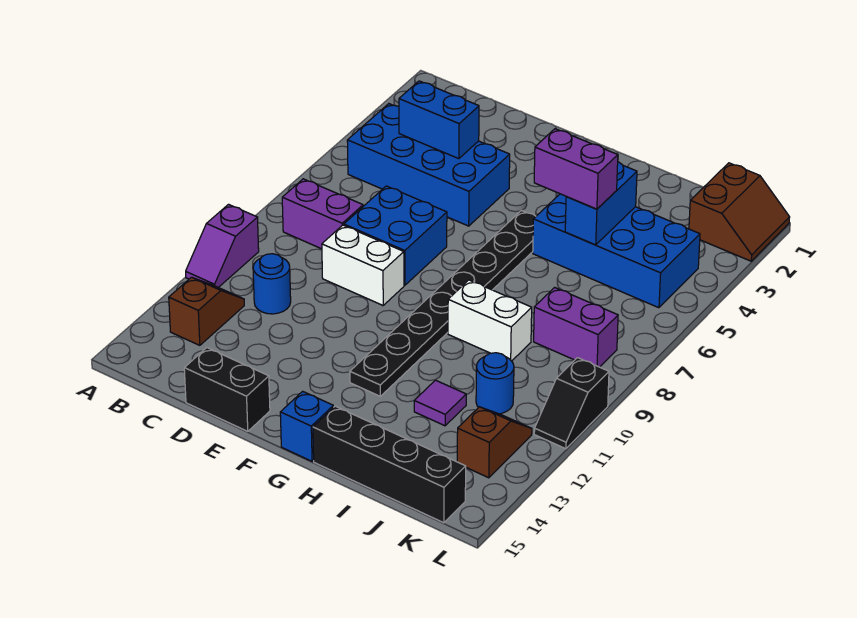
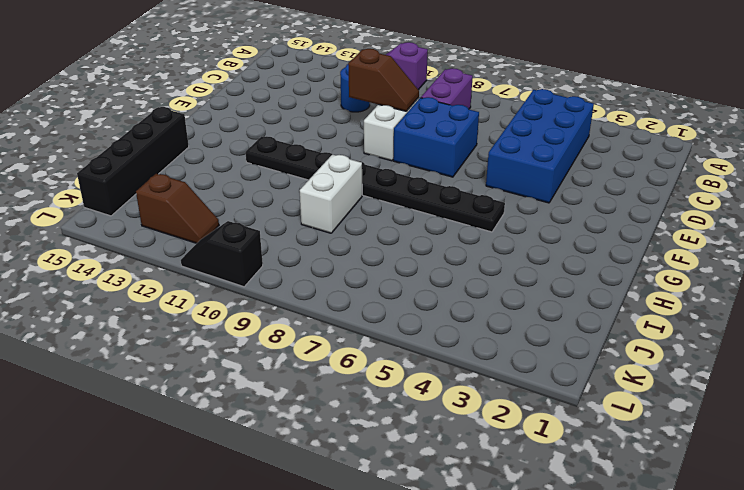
brown 1x2 slope [348,49,419,111] -> brown 1x2 slope moved to [169,277,244,345]
none -> black 1x2 brick [184,348,270,431]
none -> blue 1x1 brick [280,391,333,461]
none -> blue 2x4 brick [533,194,700,308]

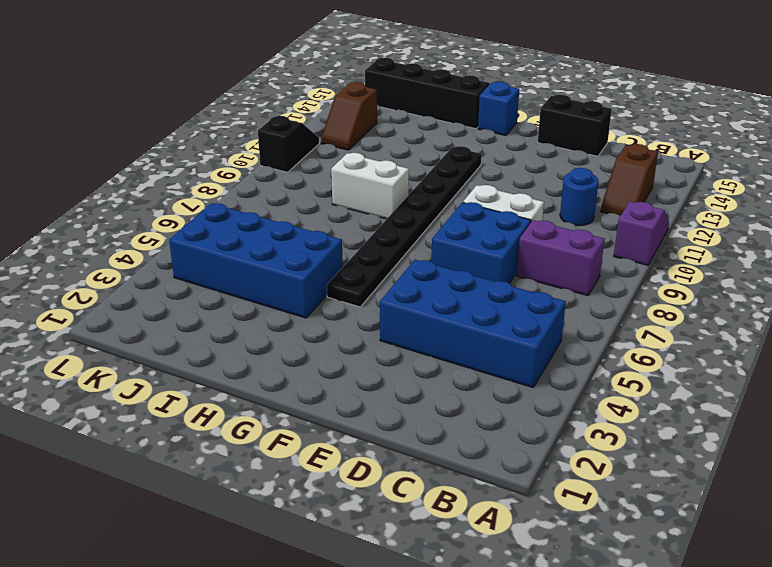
none -> purple 1x1 tile [414,380,466,426]
none -> purple 1x2 brick [534,288,618,367]
none -> blue 1x1 round brick [476,353,514,414]

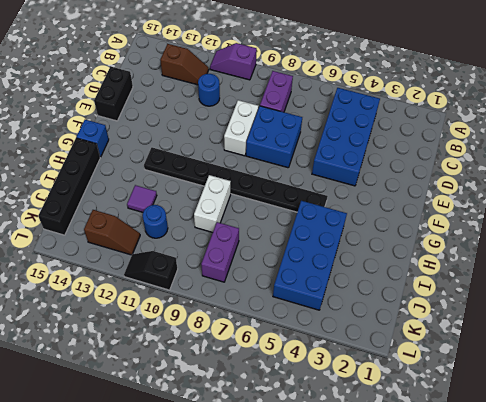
none -> brown 2x2 slope [689,163,790,261]
none -> blue 1x2 brick [399,81,479,159]
none -> blue 1x2 brick [565,162,637,245]

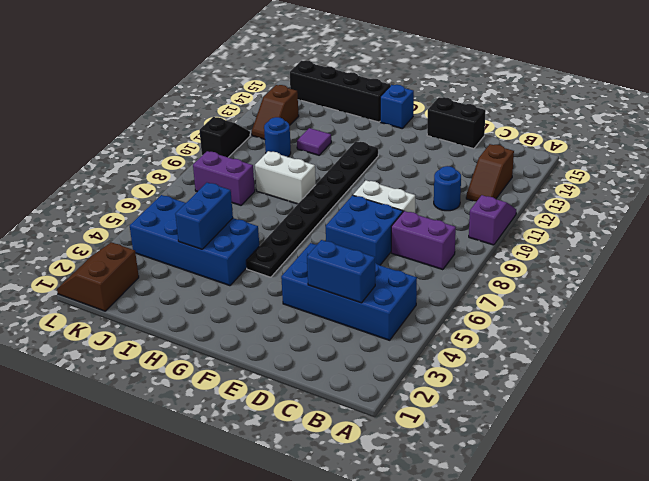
none -> purple 1x2 brick [534,129,618,209]

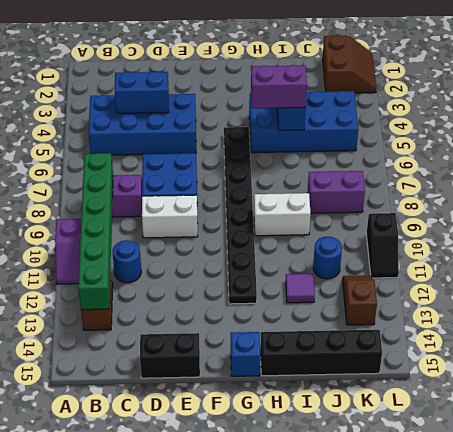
green 1x6 brick [78,153,113,310] -> none

